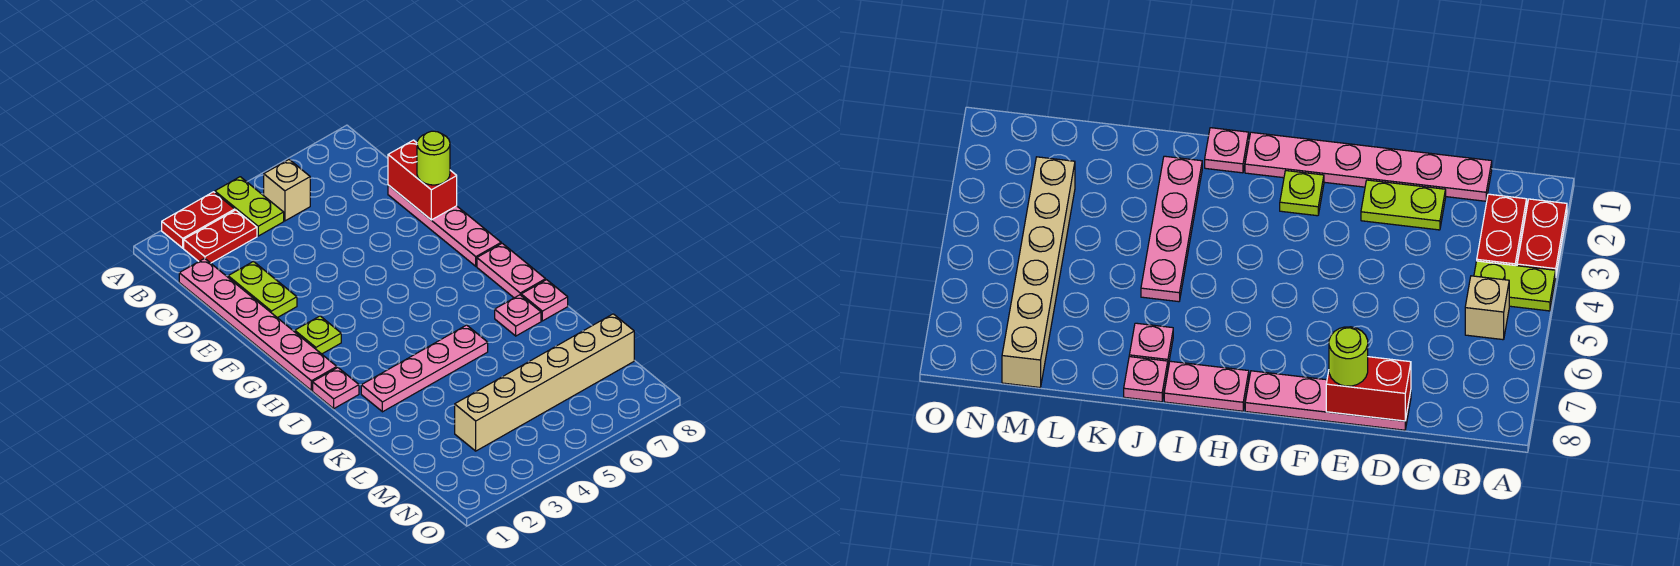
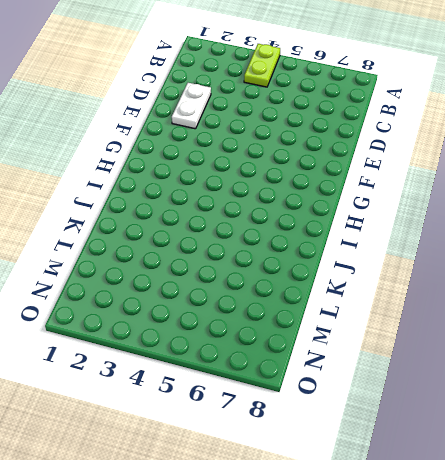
white 1x2 plate [172,83,211,129] -> lime 1x2 plate [228,262,297,318]
none -> red 1x2 plate [162,192,235,248]
none -> red 1x2 plate [184,210,257,263]
none -> tan 1x1 brick [264,160,310,221]

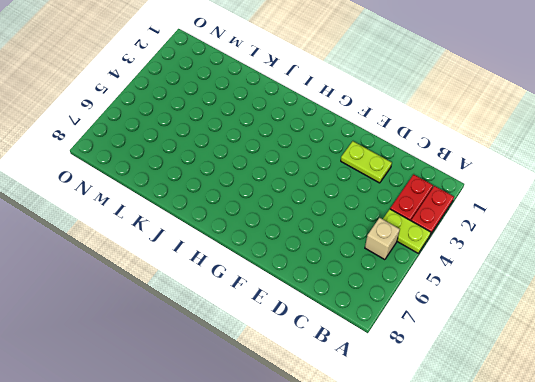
none -> pink 1x6 plate [179,258,337,391]
none -> pink 1x4 plate [388,185,501,266]
none -> lime 1x1 plate [295,316,341,354]

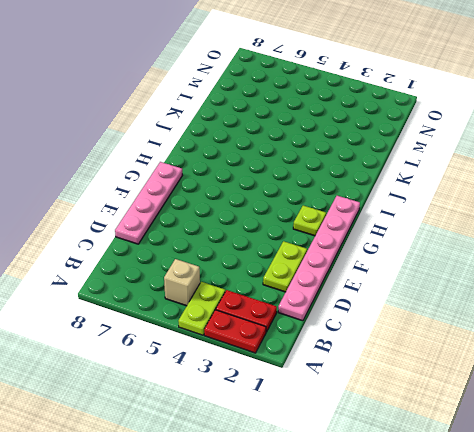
none -> pink 1x2 plate [477,243,546,298]
none -> pink 1x1 plate [313,368,359,409]
none -> pink 1x4 plate [361,325,488,412]

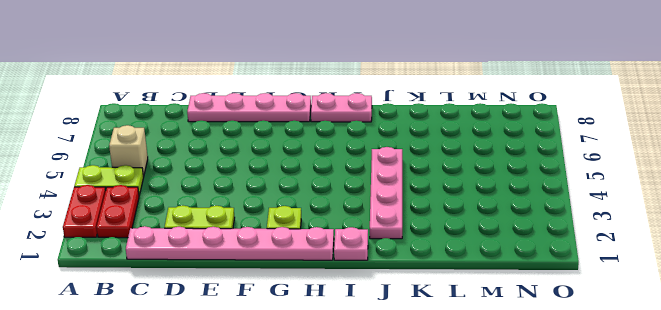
none -> pink 1x1 plate [495,295,541,336]
none -> pink 1x1 plate [521,280,568,321]
none -> tan 1x6 brick [455,314,634,451]

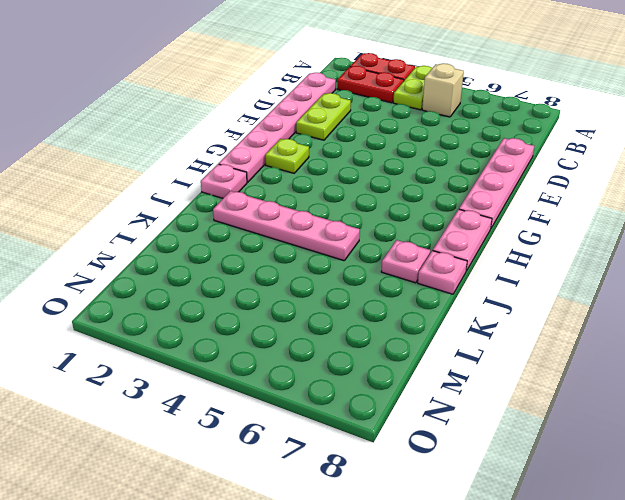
none -> tan 1x6 brick [455,314,634,451]
none -> red 1x2 brick [388,140,457,220]
none -> lime 1x1 round brick [417,131,450,185]

